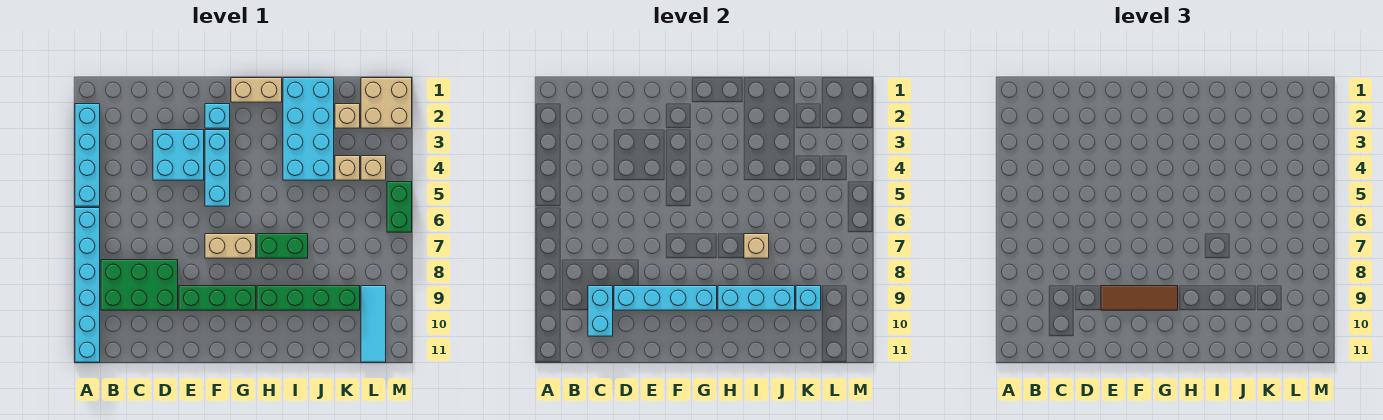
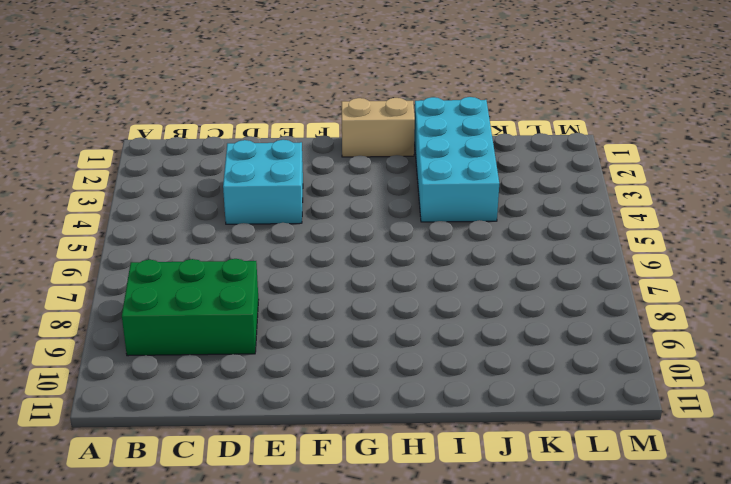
none -> cyan 1x4 brick [75,104,100,206]
none -> cyan 1x6 brick [75,208,100,362]
none -> green 1x3 brick [179,286,256,310]

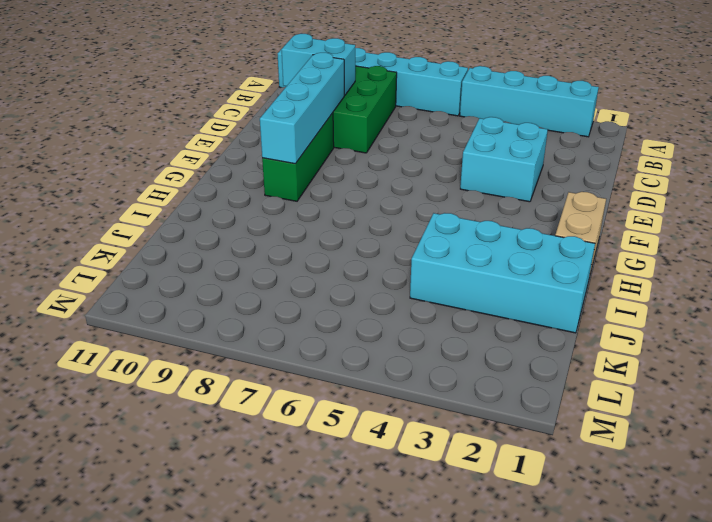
none -> cyan 1x1 brick [205,104,230,128]
none -> cyan 1x3 brick [205,130,230,206]
none -> tan 1x2 brick [205,234,256,258]

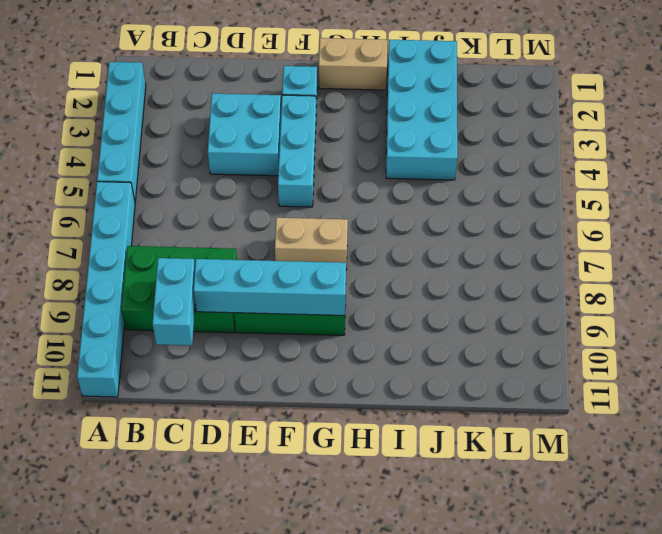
none -> green 1x2 brick [257,234,308,258]
none -> green 1x4 brick [257,286,360,310]
none -> tan 1x1 brick [335,104,360,128]

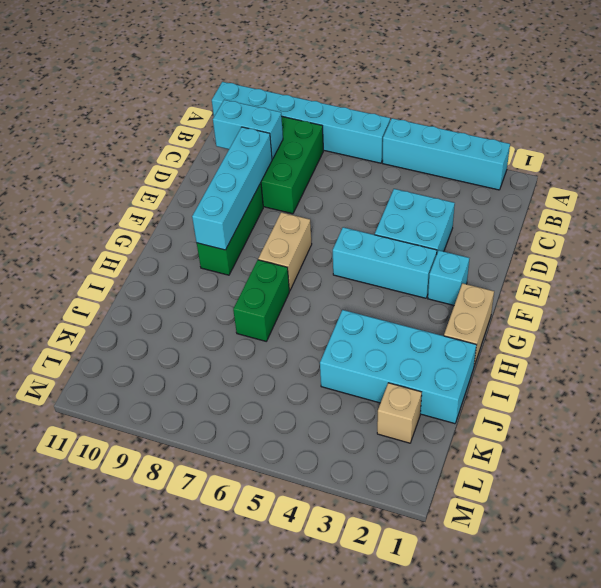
none -> green 1x4 brick [257,286,360,310]
none -> tan 1x1 brick [335,156,360,180]
none -> tan 2x2 brick [361,78,412,128]

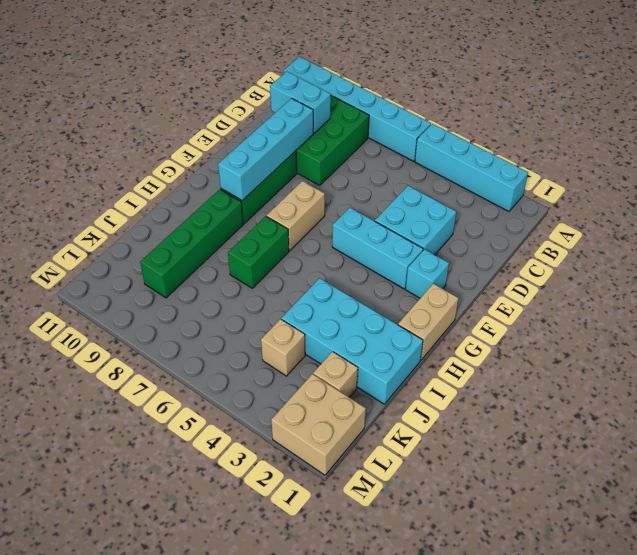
none -> tan 1x1 brick [361,156,386,180]
none -> cyan 1x3 tile [361,286,386,362]
none -> green 1x2 brick [387,182,412,232]

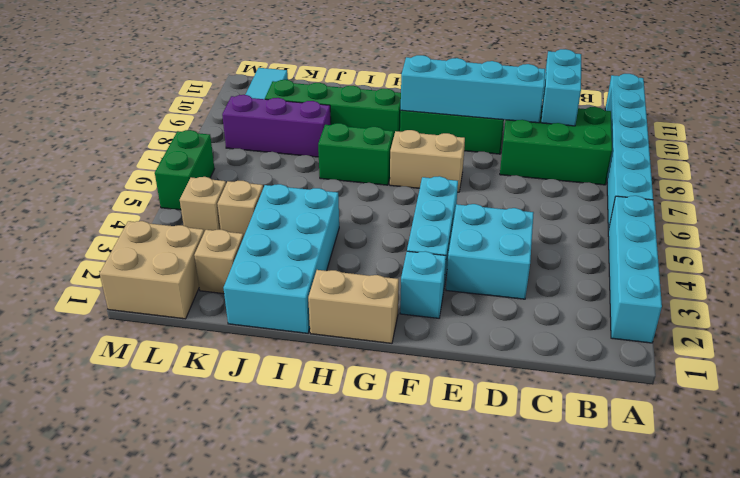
purple 1x3 brick [222,95,331,157] -> none
none -> cyan 1x3 brick [718,286,795,310]
none -> tan 1x1 brick [744,234,769,258]
none -> cyan 1x1 brick [796,286,821,310]

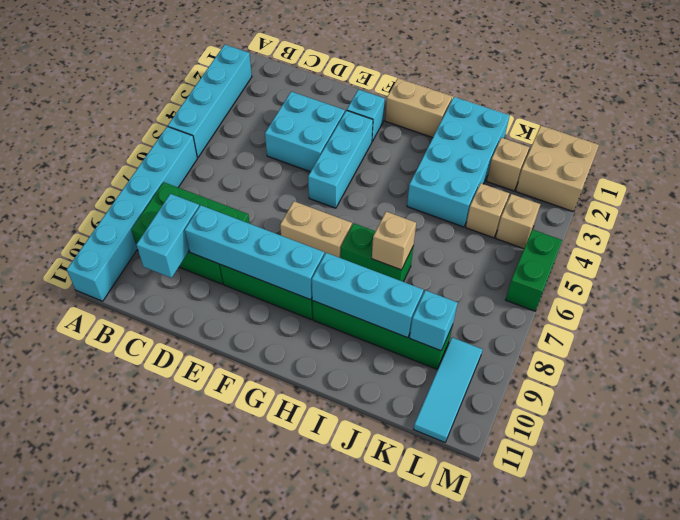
none -> brown 1x3 tile [1101,286,1178,310]

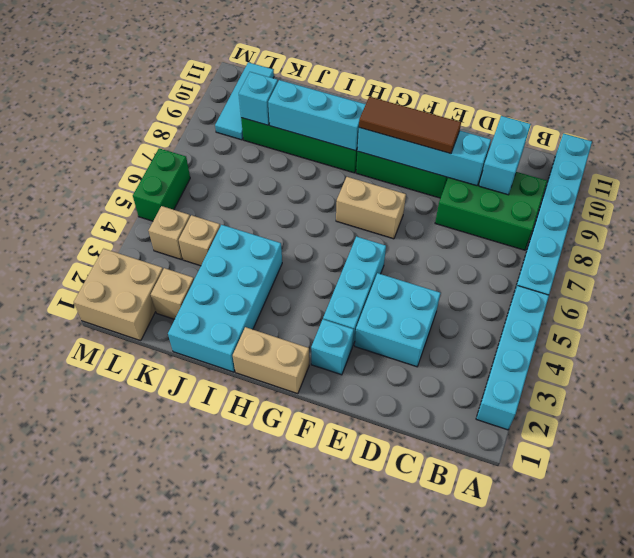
none -> green 1x2 brick [257,234,308,258]
none -> tan 1x1 brick [744,234,769,258]

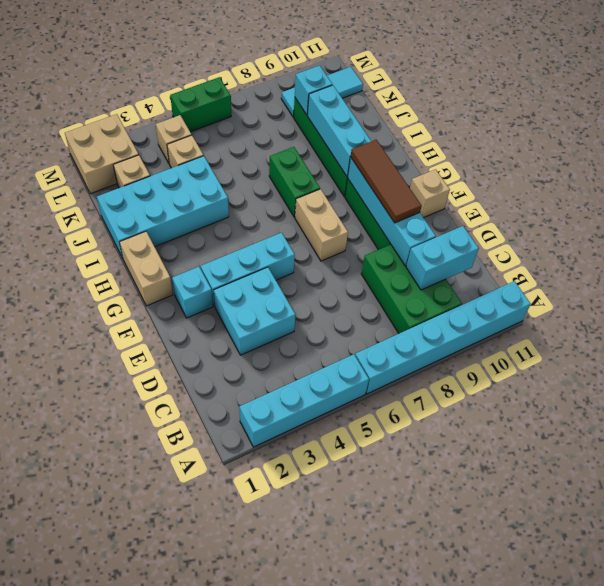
tan 1x1 brick [410,169,450,218] -> tan 1x1 brick moved to [744,234,769,258]

